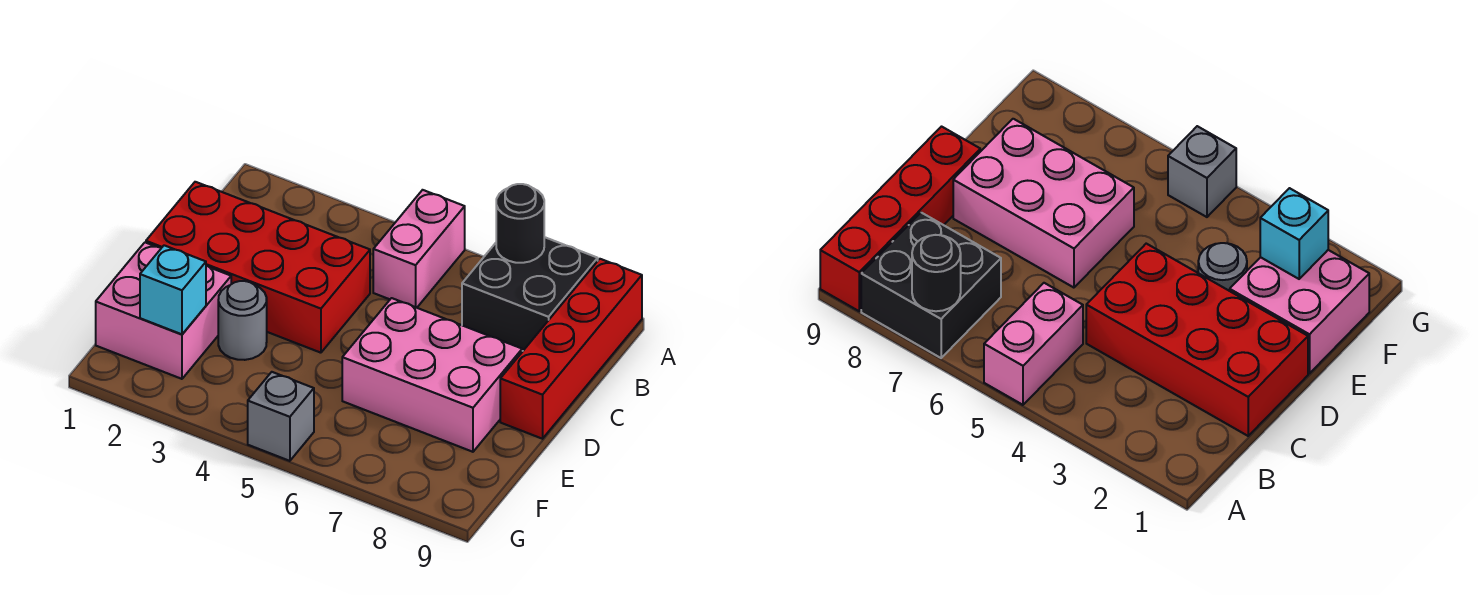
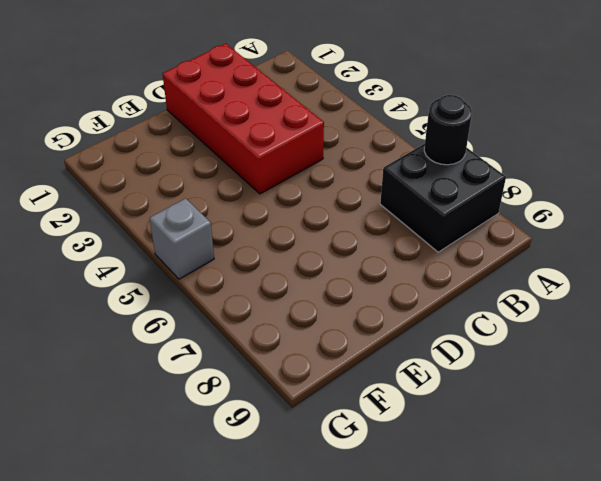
none -> pink 1x2 brick [373,190,465,308]
none -> red 1x4 brick [500,259,642,439]

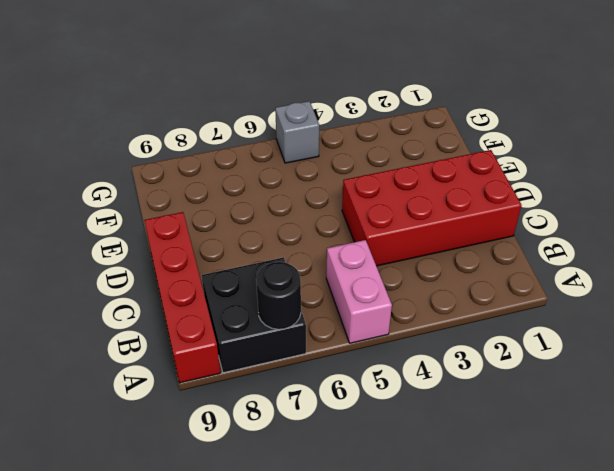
none -> pink 2x3 brick [342,298,522,452]
none -> pink 2x2 brick [96,242,231,379]

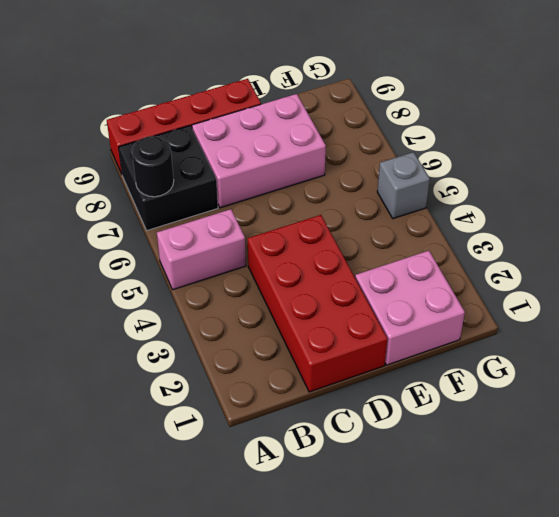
pink 2x3 brick [192,94,326,208] -> pink 2x3 brick turned to [342,298,522,452]
none -> grey 1x1 round brick [218,281,267,360]
none -> cyan 1x1 brick [140,245,206,334]

